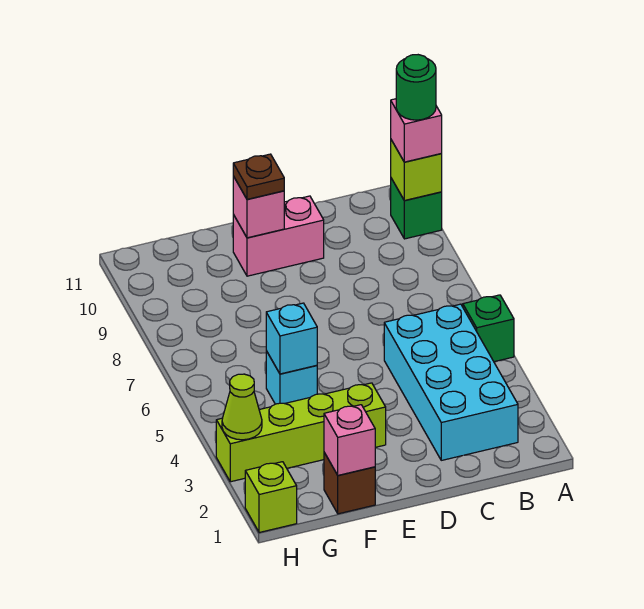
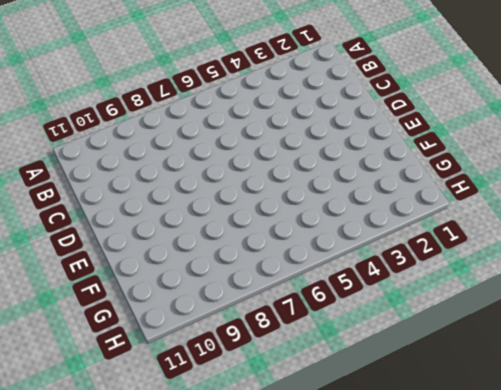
none -> green 1x1 brick [462,295,514,362]
none -> green 1x1 brick [391,178,442,239]
none -> cyan 2x4 brick [384,304,518,460]

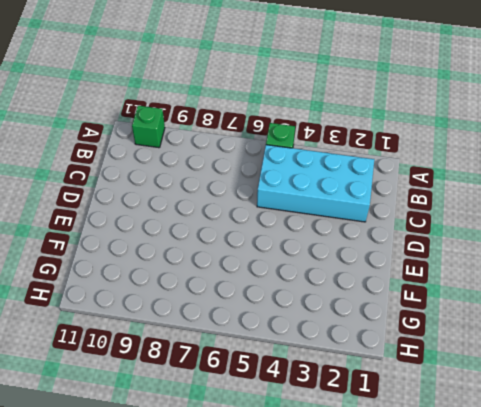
none -> pink 1x2 brick [233,196,324,276]
none -> lime 1x4 brick [216,383,386,482]
none -> brown 1x1 brick [324,453,375,514]

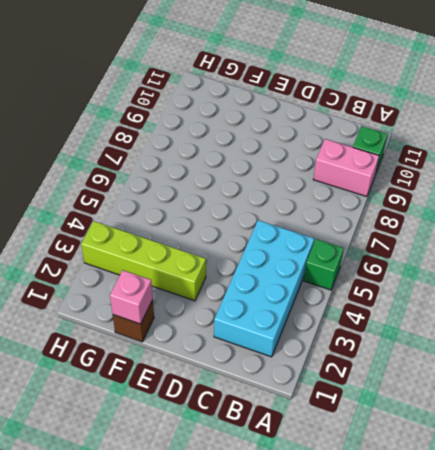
pink 1x2 brick [313,139,379,197] -> pink 1x2 brick moved to [233,196,324,276]
none -> cyan 1x1 brick [266,351,317,404]
none -> lime 1x1 brick [245,462,297,533]
none -> lime 1x1 brick [391,140,442,200]

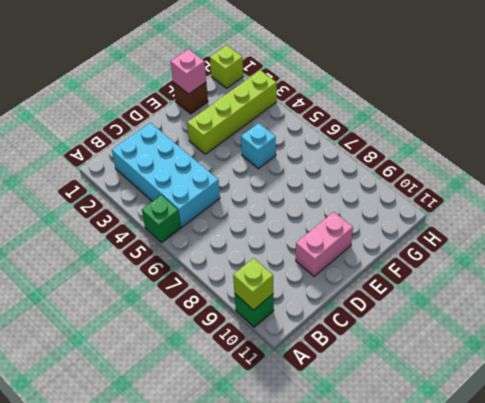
none -> pink 1x1 brick [233,176,284,238]
none -> cyan 1x1 brick [266,303,317,374]
none -> lime 1x1 cone [222,374,262,440]

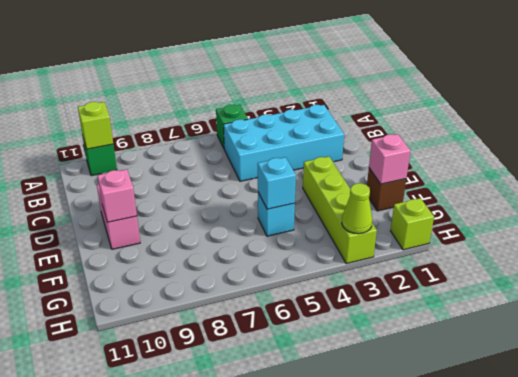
none -> pink 1x1 brick [391,99,442,162]
none -> brown 1x1 plate [233,154,284,199]
none -> green 1x1 round brick [396,55,436,120]

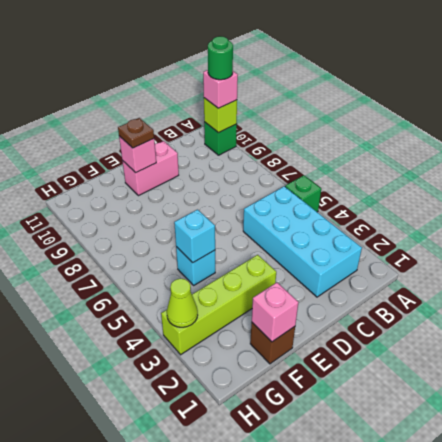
none -> lime 1x1 brick [245,462,297,533]

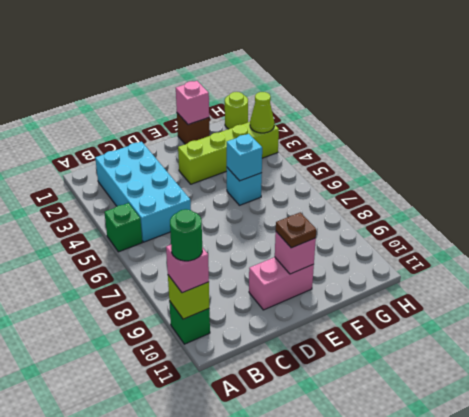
lime 1x1 round brick [225,92,248,129] -> lime 1x1 brick [245,462,297,533]

